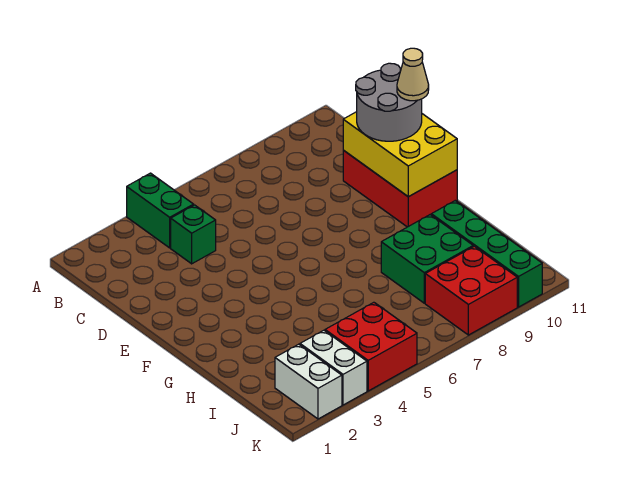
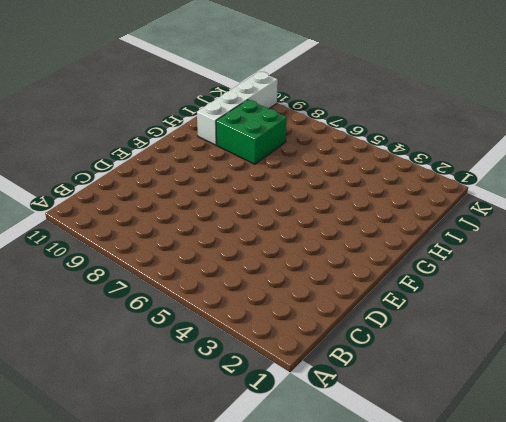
white 1x4 brick [197,72,278,145] -> green 1x4 brick [431,201,542,307]
none -> green 1x2 brick [127,173,194,248]
none -> green 1x1 brick [171,205,216,264]
none -> red 2x3 brick [343,150,457,227]

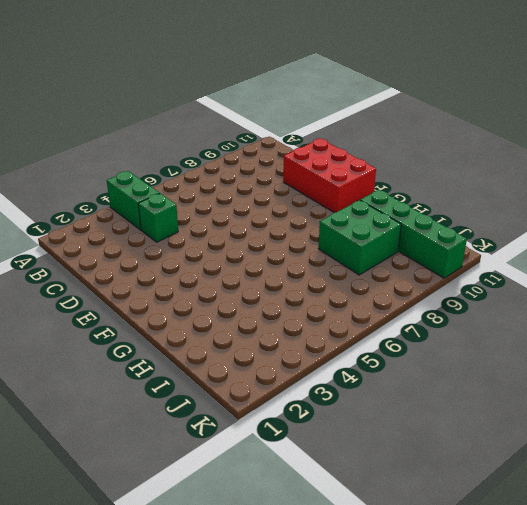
none -> white 1x2 brick [275,344,342,419]
none -> white 1x2 brick [300,330,367,405]
none -> red 2x2 brick [325,302,417,391]

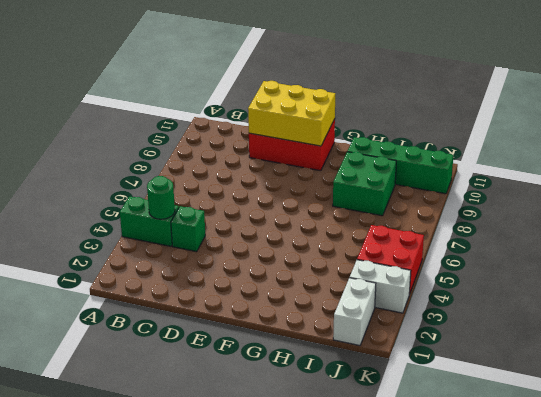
green 1x1 round brick [147,176,175,219] -> none
white 1x2 brick [333,278,376,346] -> white 1x2 brick turned to [275,344,342,419]
none -> red 2x2 brick [425,246,517,335]
none -> grey 2x2 round brick [356,63,422,141]
none -> tan 1x1 cone [397,48,429,101]

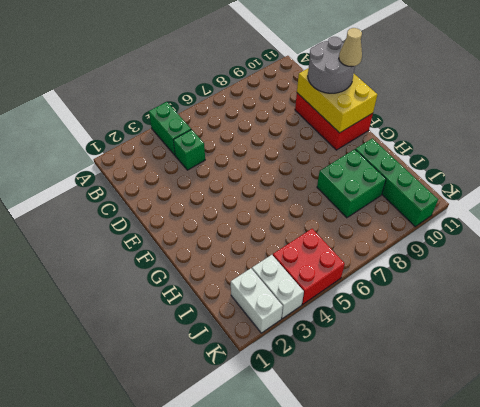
none -> red 2x2 brick [425,246,517,335]

